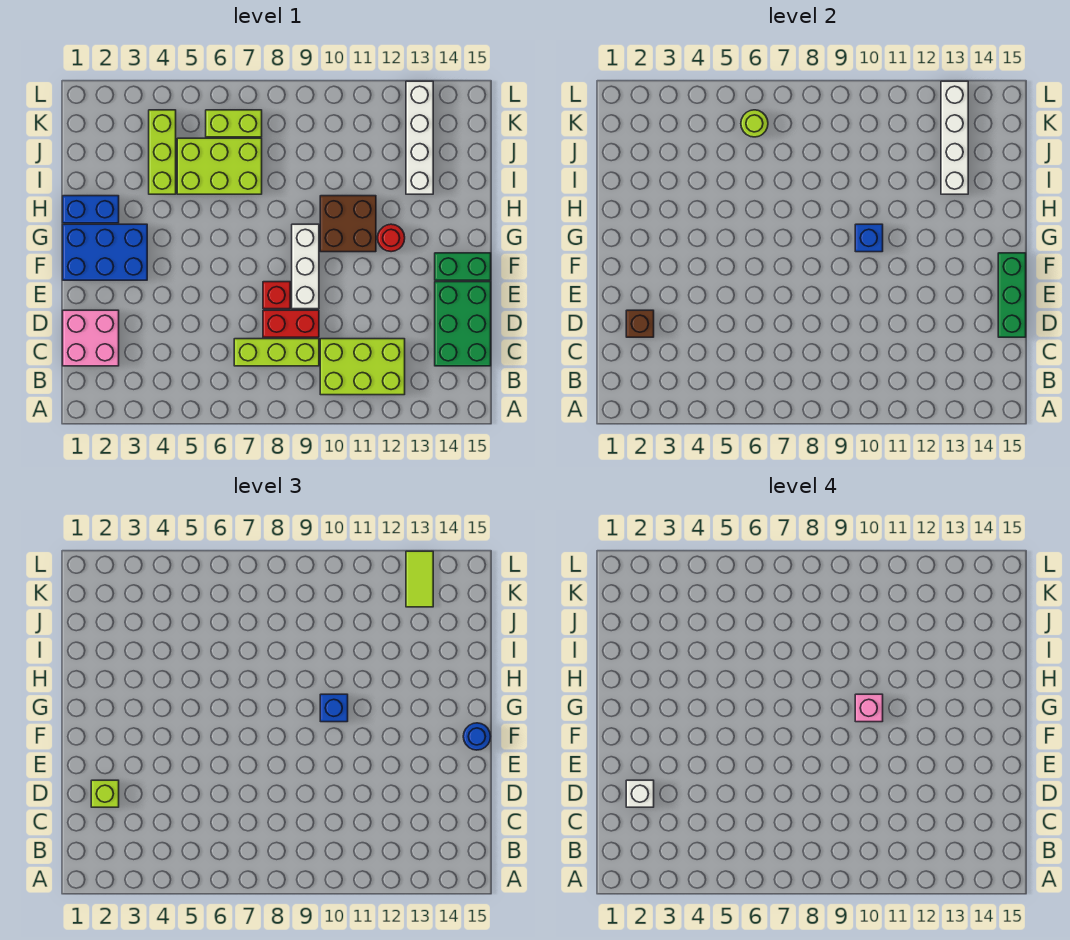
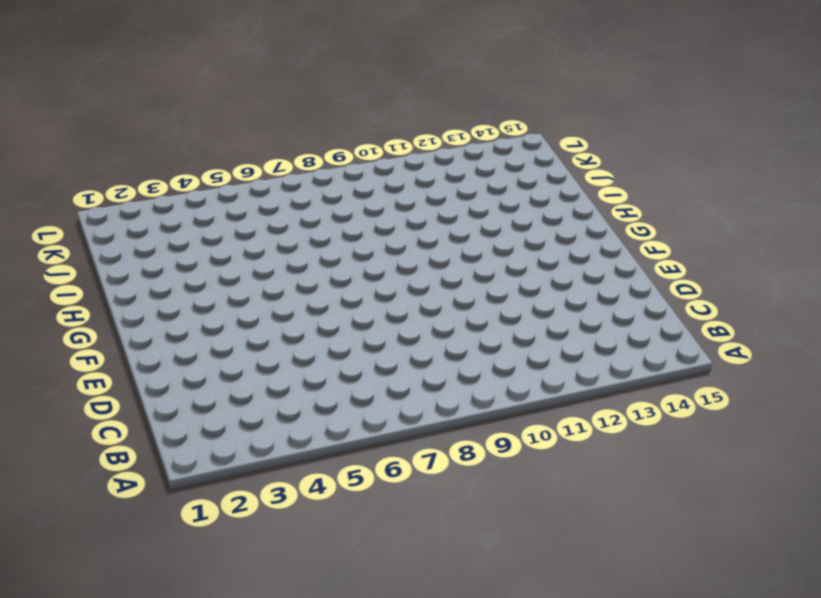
none -> lime 2x3 brick [320,339,405,395]
none -> pink 2x2 brick [63,310,119,366]
none -> lime 1x3 brick [234,339,319,366]

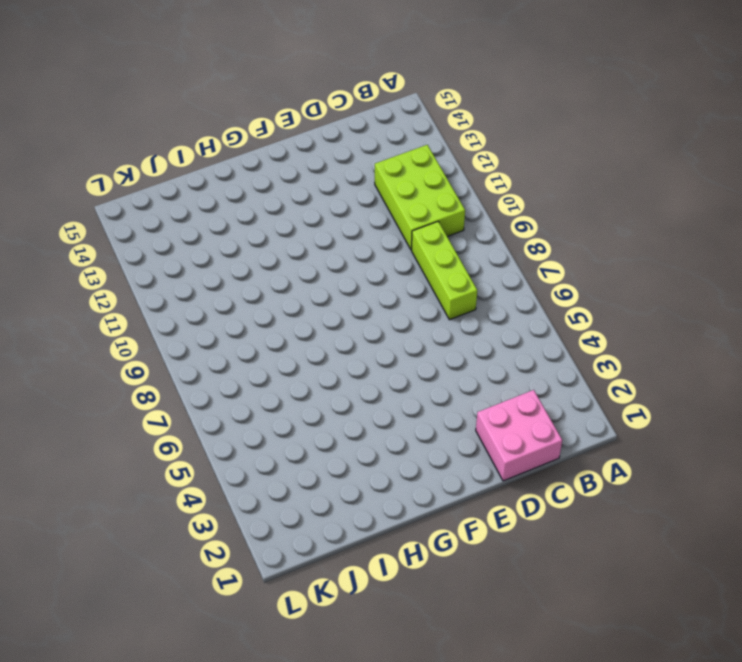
none -> green 2x3 brick [435,282,491,366]
none -> red 1x2 brick [263,310,319,337]
none -> red 1x1 brick [263,282,290,309]

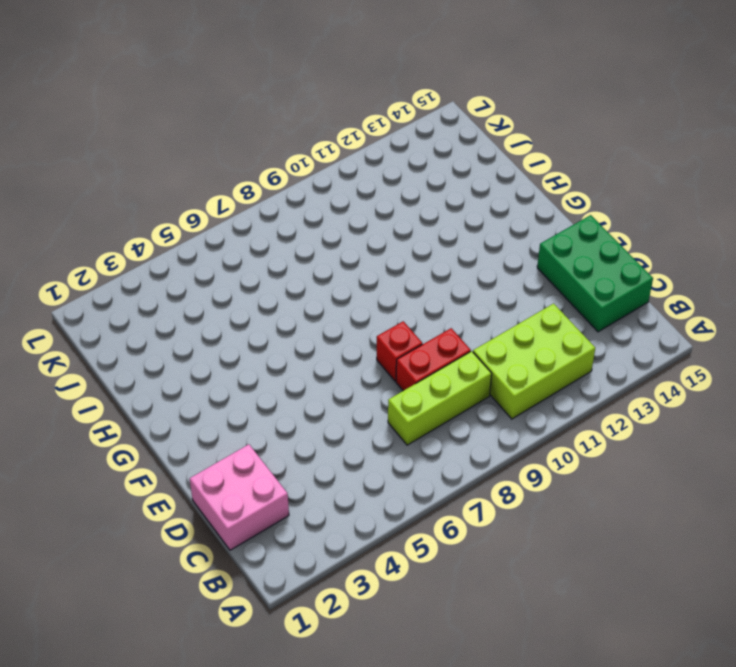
none -> white 1x3 brick [292,224,319,309]
none -> blue 2x3 brick [63,224,147,280]
none -> green 1x2 brick [435,253,491,280]

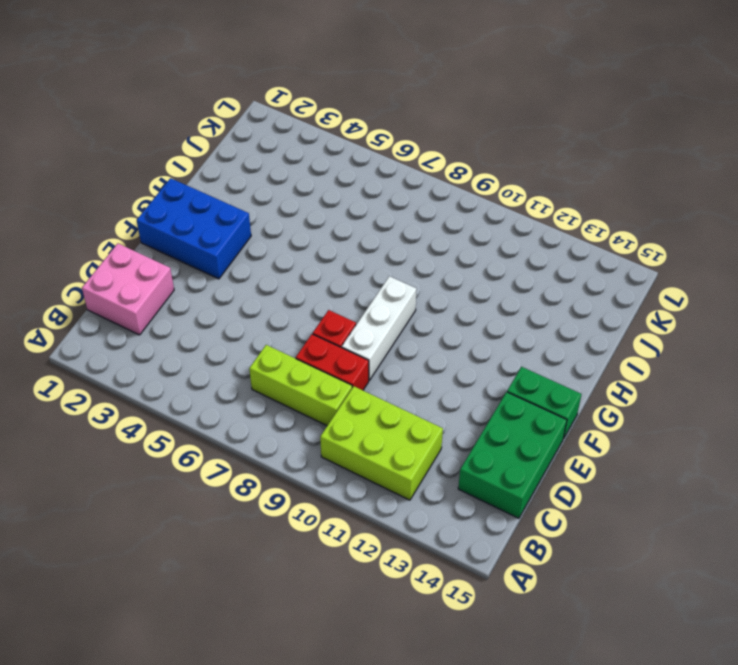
none -> brown 2x2 brick [320,196,376,252]
none -> red 1x1 round brick [378,224,405,252]
none -> blue 1x2 brick [63,196,119,223]

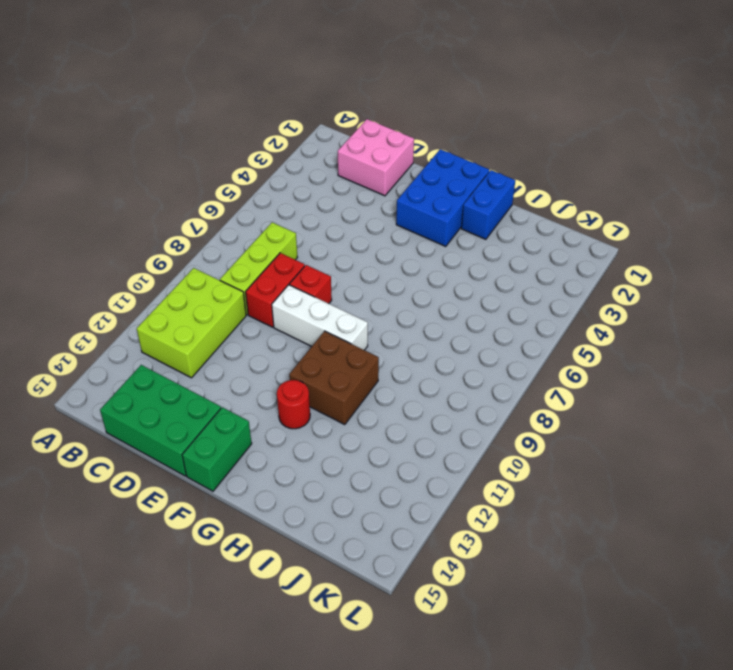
none -> lime 1x3 brick [149,110,176,194]
none -> lime 2x3 brick [177,138,262,194]
none -> white 1x4 brick [406,81,433,194]

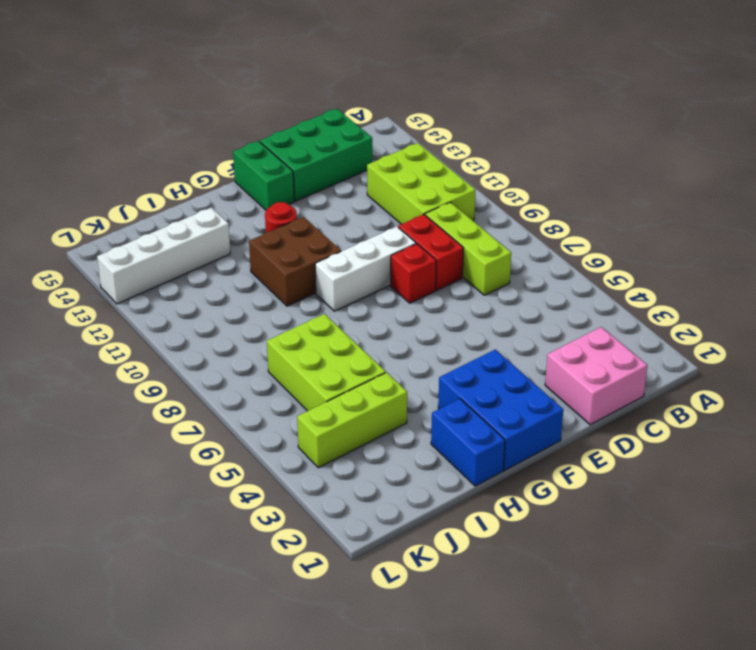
none -> lime 1x2 brick [206,110,262,137]
none -> brown 1x1 brick [626,310,654,337]
none -> green 1x3 brick [998,253,1026,337]

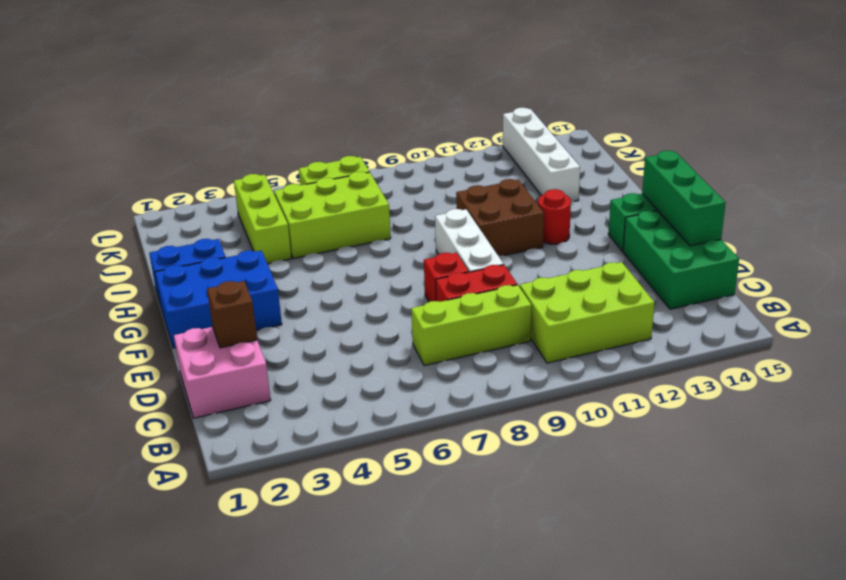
none -> blue 1x1 brick [855,224,883,252]
none -> white 1x4 brick [941,81,968,194]
none -> lime 1x1 round brick [741,110,768,137]

